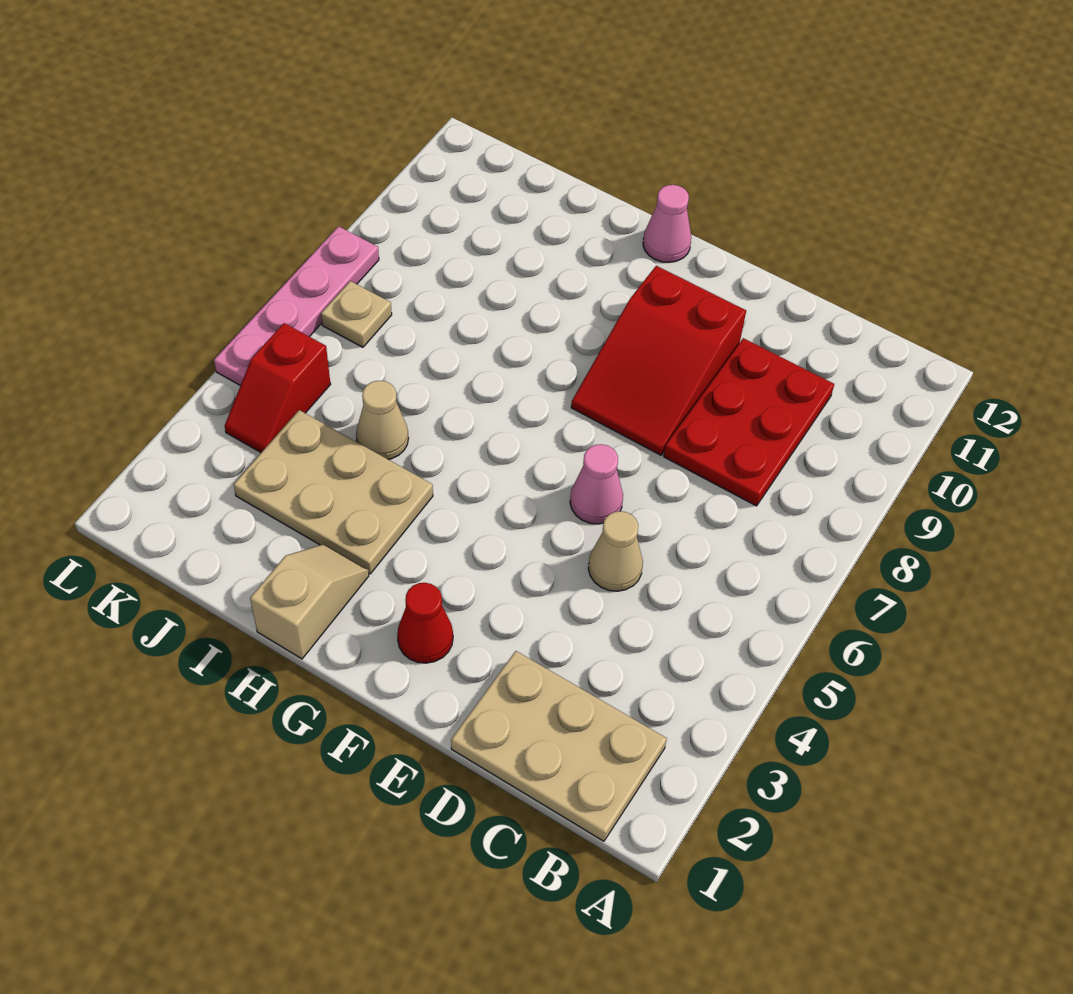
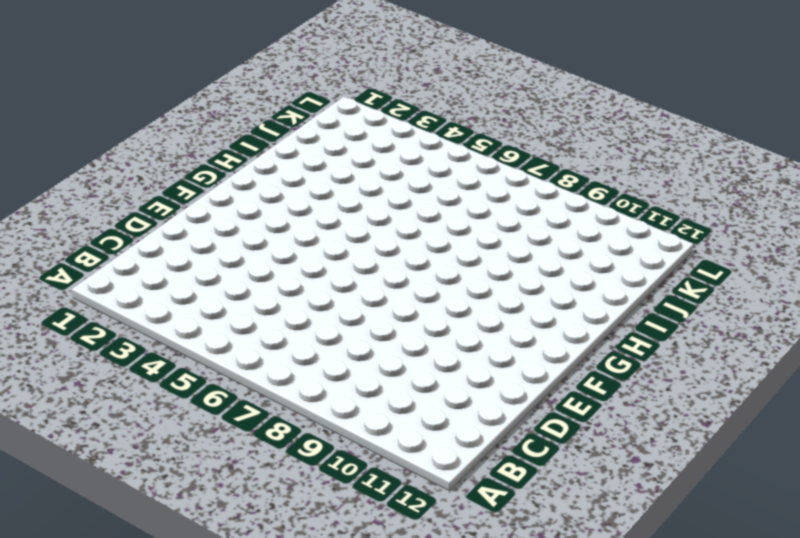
none -> tan 2x3 plate [451,651,667,841]
none -> red 2x3 plate [664,338,834,506]
none -> tan 1x1 cone [588,511,643,591]

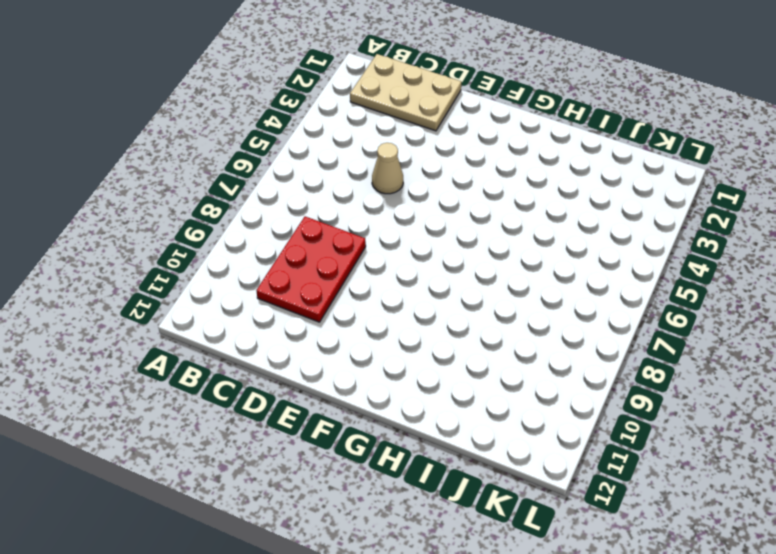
none -> pink 1x1 cone [570,444,623,524]
none -> red 2x3 slope [571,266,746,455]
none -> red 1x1 cone [397,583,453,663]

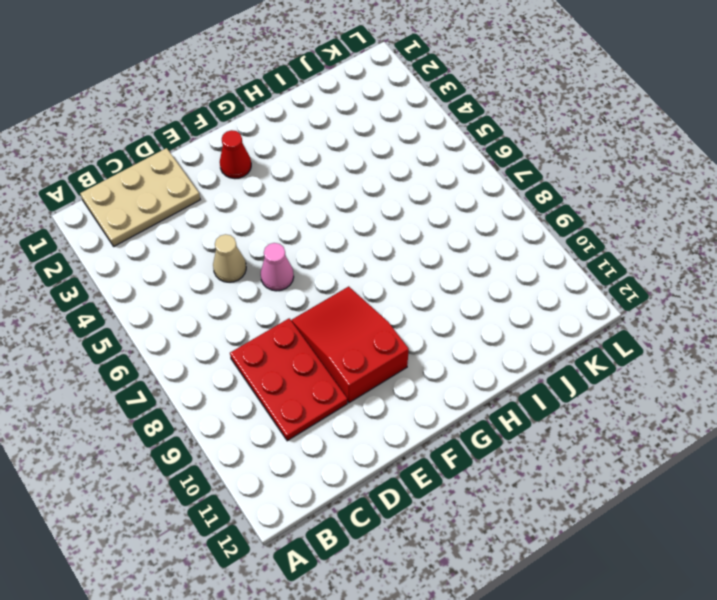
none -> pink 1x1 cone [643,185,691,262]
none -> tan 1x2 slope [250,544,369,659]
none -> tan 2x3 plate [234,410,433,574]

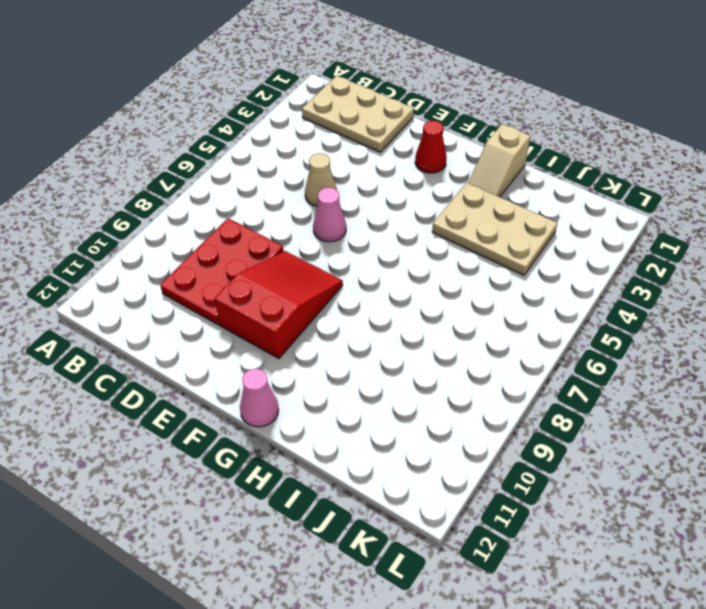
none -> tan 1x1 cone [356,381,408,460]
none -> red 1x2 slope [225,323,331,452]
none -> tan 1x1 plate [321,281,392,347]

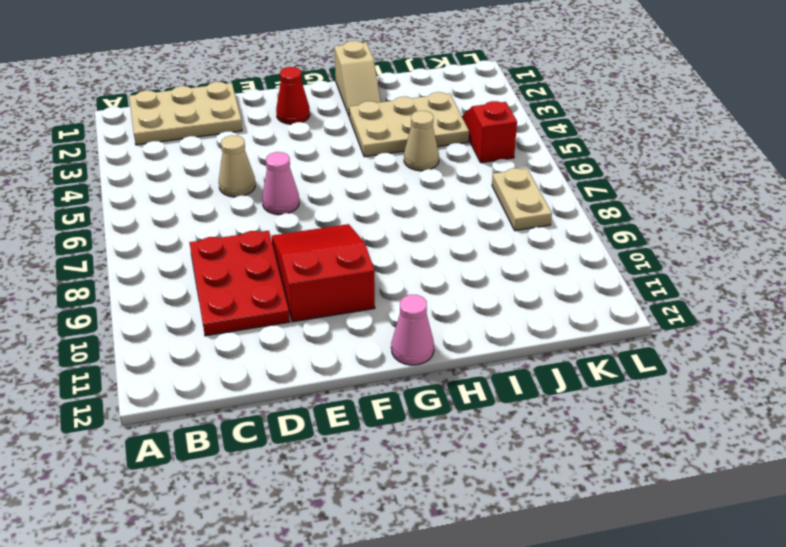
tan 1x2 plate [492,168,552,231] -> tan 1x1 plate [321,281,392,347]
none -> pink 1x4 plate [214,226,379,386]

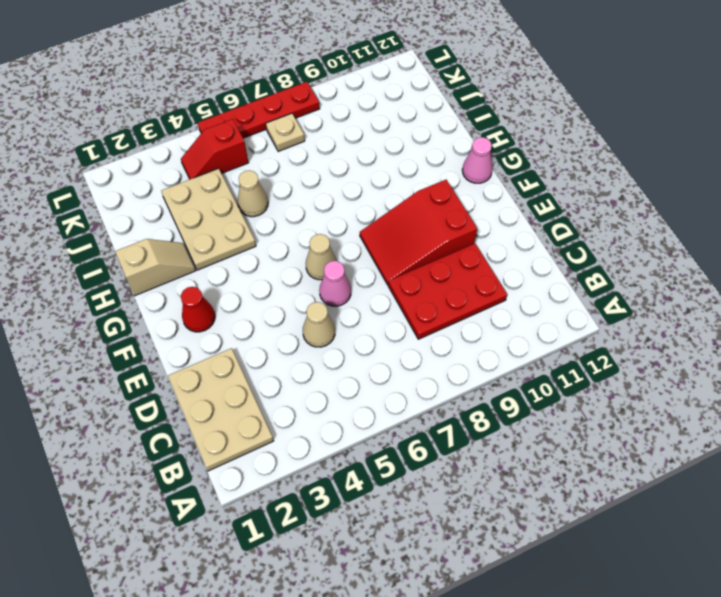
tan 1x1 cone [306,234,337,280] -> none
red 1x4 plate [198,82,320,138] -> pink 1x4 plate [214,226,379,386]

